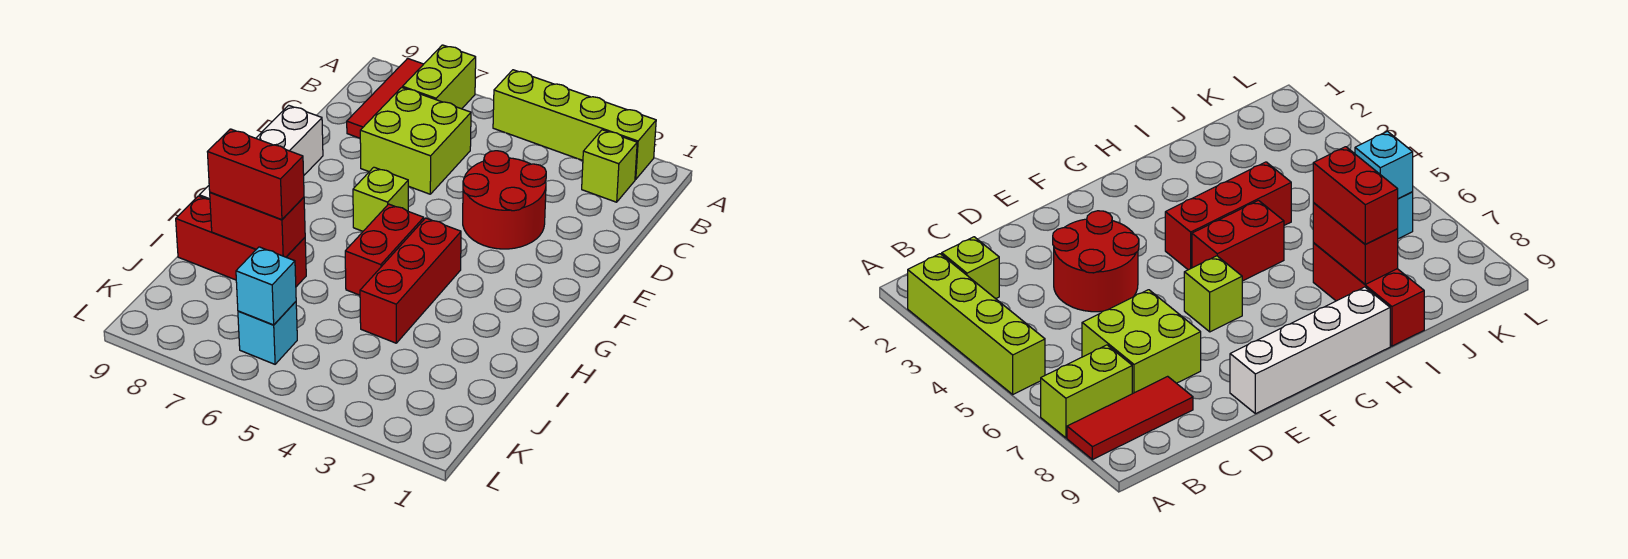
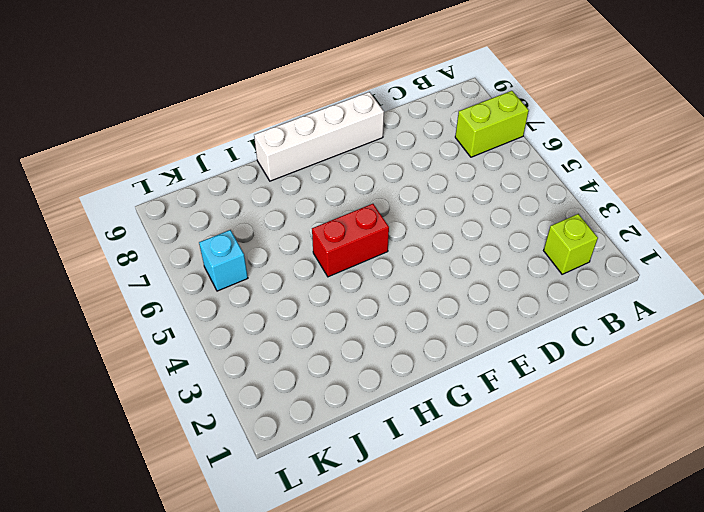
none -> lime 1x4 brick [493,70,656,179]
none -> red 1x3 tile [347,58,423,138]
none -> lime 2x2 brick [360,87,471,194]

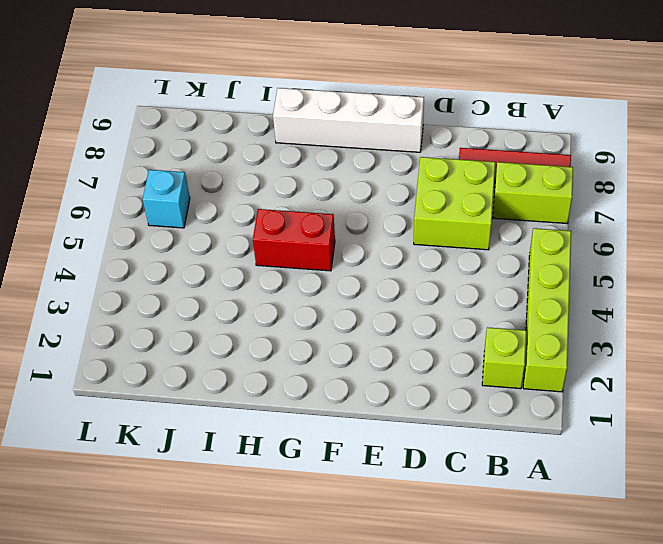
none -> red 2x2 round brick [463,151,546,249]
none -> lime 1x1 brick [353,167,408,231]
none -> red 1x3 brick [360,218,461,343]

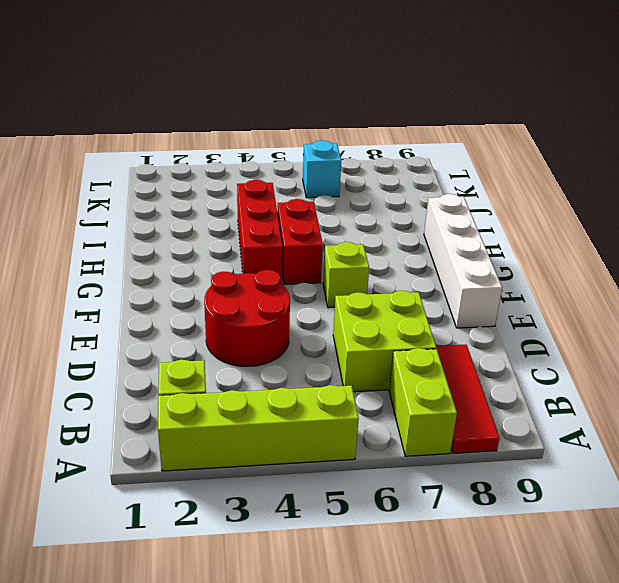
none -> red 1x3 brick [176,196,306,287]
none -> red 1x2 brick [210,192,305,257]
none -> cyan 1x1 brick [236,247,296,325]

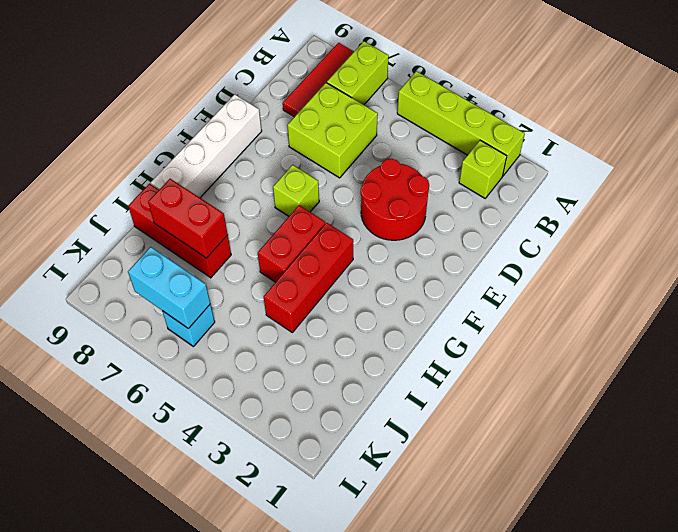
cyan 1x2 brick [128,247,210,329] -> cyan 1x1 brick [236,247,296,325]
none -> red 1x2 brick [208,129,304,220]

